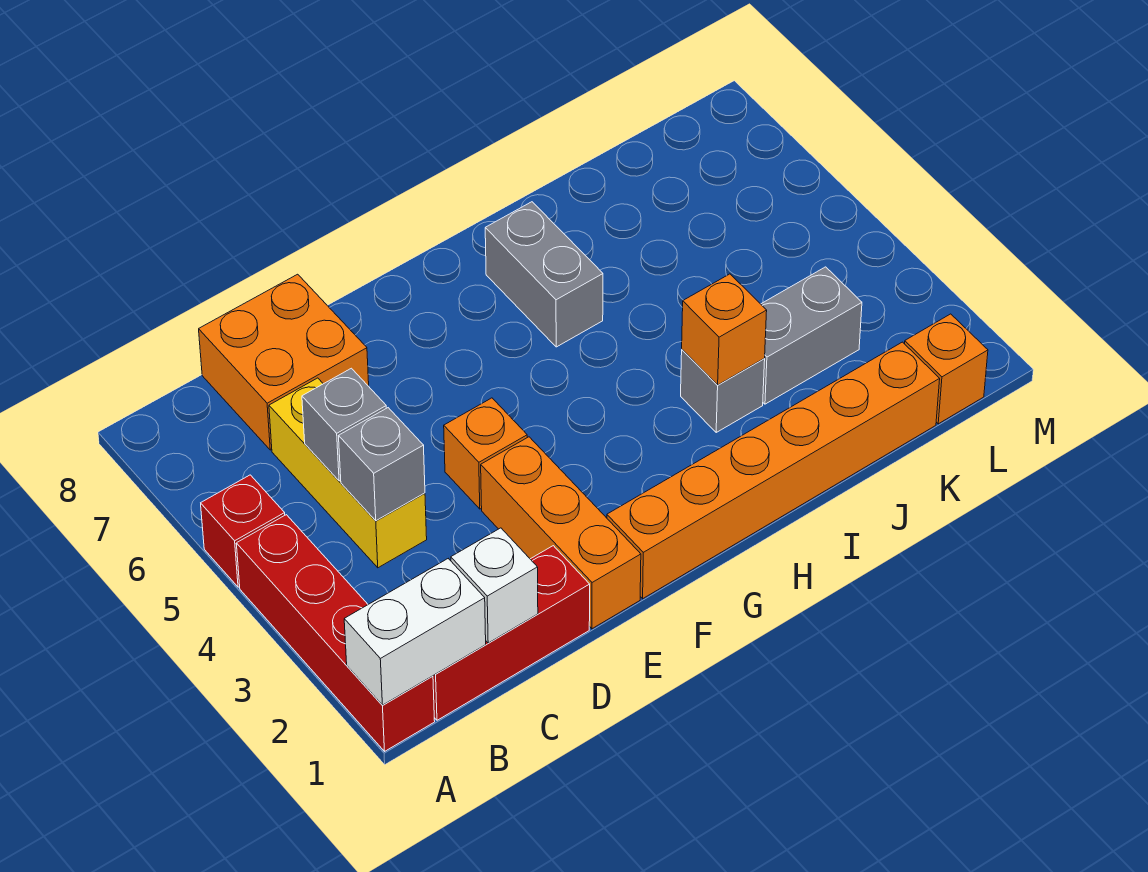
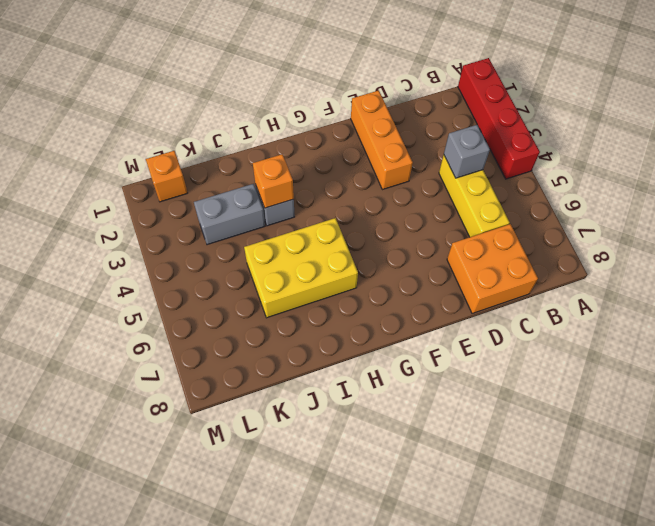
yellow 2x3 brick [244,218,358,318] -> grey 1x2 brick [485,202,603,347]
none -> red 1x1 brick [201,475,285,587]
none -> red 1x3 brick [433,546,590,720]
none -> orange 1x1 brick [444,398,527,509]

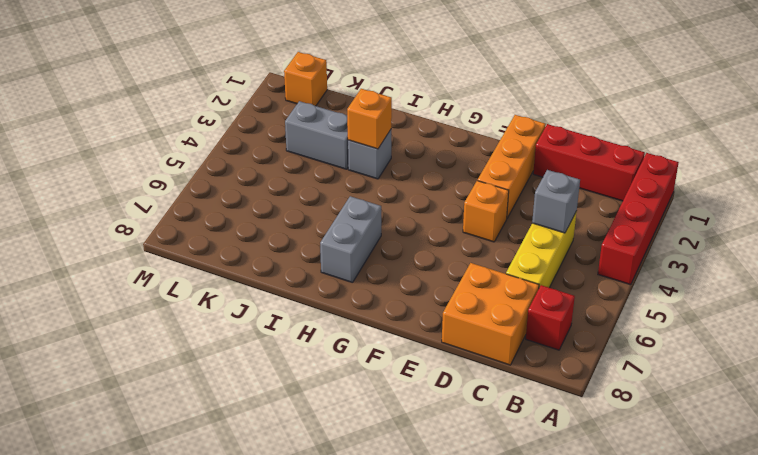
red 1x1 brick [526,285,575,350] -> red 1x1 brick moved to [201,475,285,587]
none -> orange 1x6 brick [607,342,940,599]
none -> white 1x2 brick [344,559,486,705]
none -> white 1x1 brick [451,528,538,643]

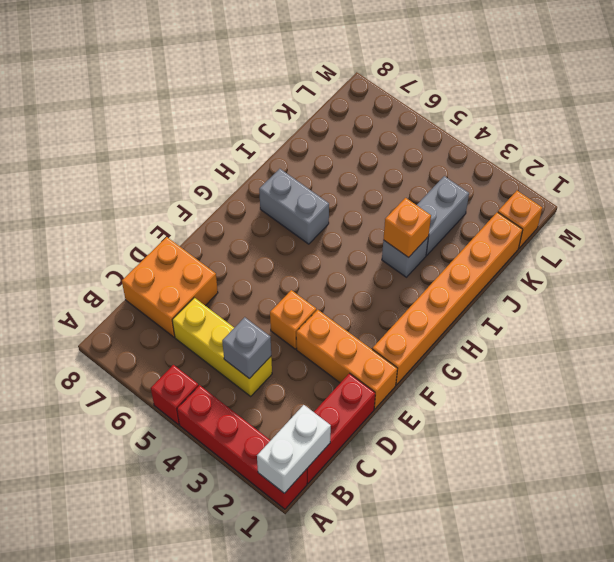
none -> white 1x1 brick [451,528,538,643]
none -> grey 1x1 brick [302,368,386,481]

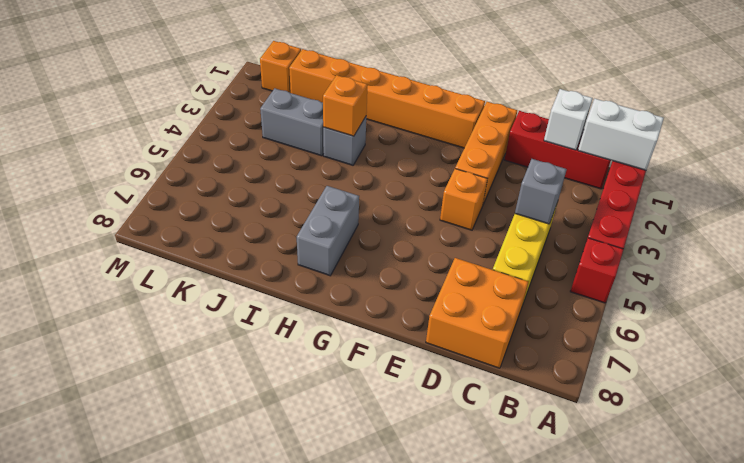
none -> grey 1x1 brick [302,368,386,481]

